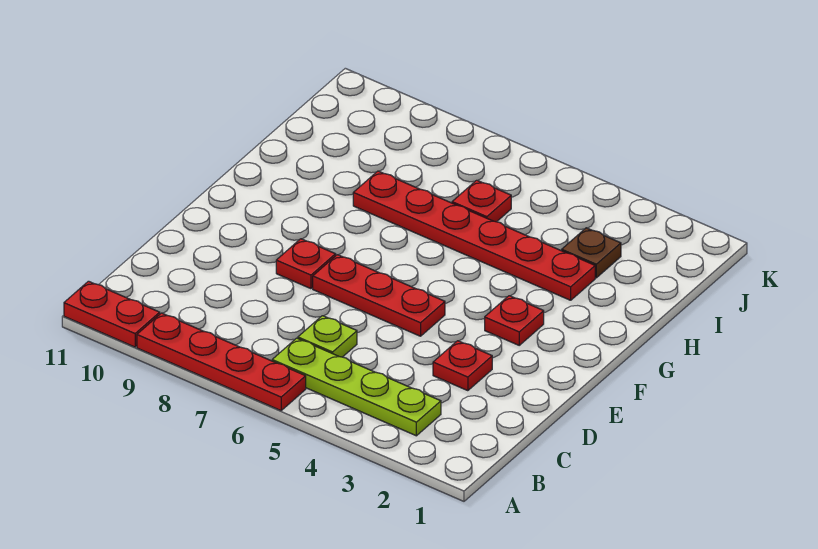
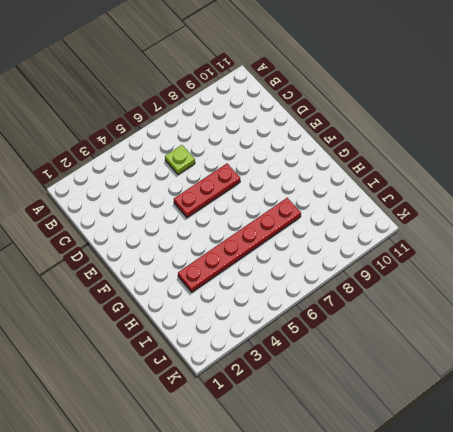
none -> red 1x4 plate [137,313,306,411]
none -> red 1x2 plate [64,281,160,347]

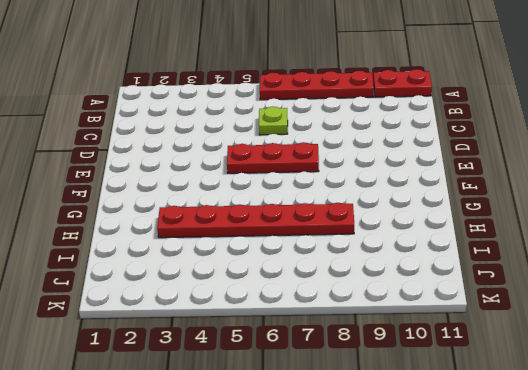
none -> lime 1x4 plate [272,338,441,436]
none -> red 1x1 plate [433,341,492,391]

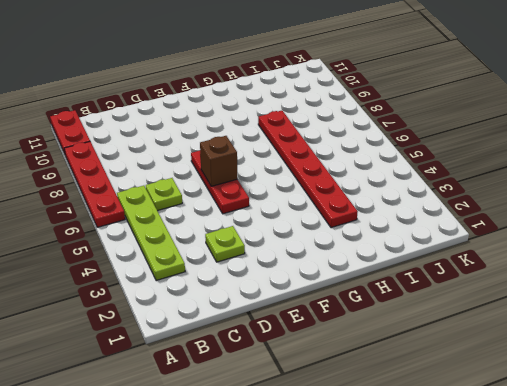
lime 1x1 plate [205,226,245,262] -> red 1x1 plate [433,341,492,391]
brown 1x1 brick [200,136,237,186] -> none
none -> red 1x1 plate [276,239,336,289]
none -> red 1x1 plate [485,296,544,345]

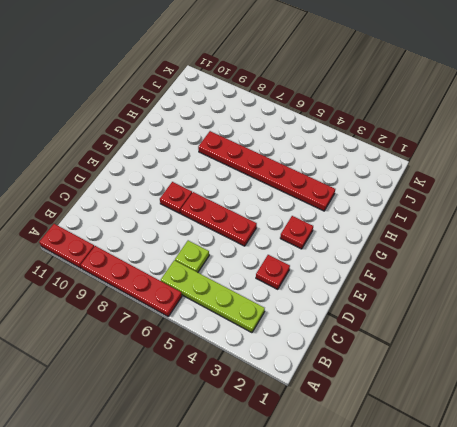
none -> brown 1x1 plate [562,228,621,278]
none -> red 1x1 plate [452,180,511,222]

